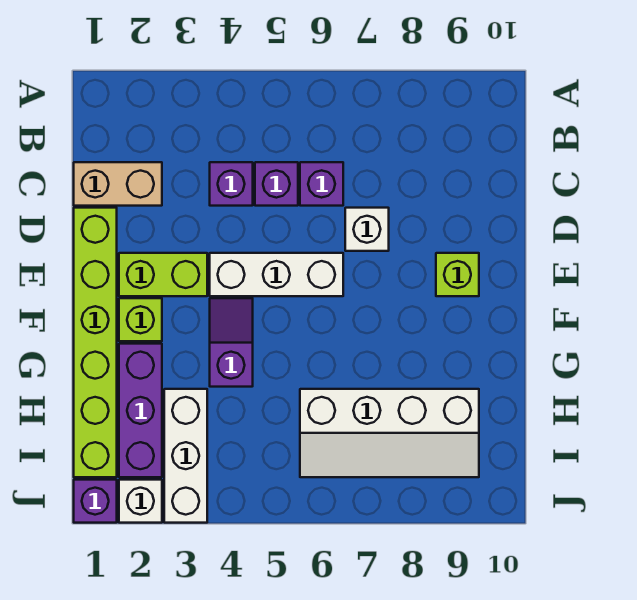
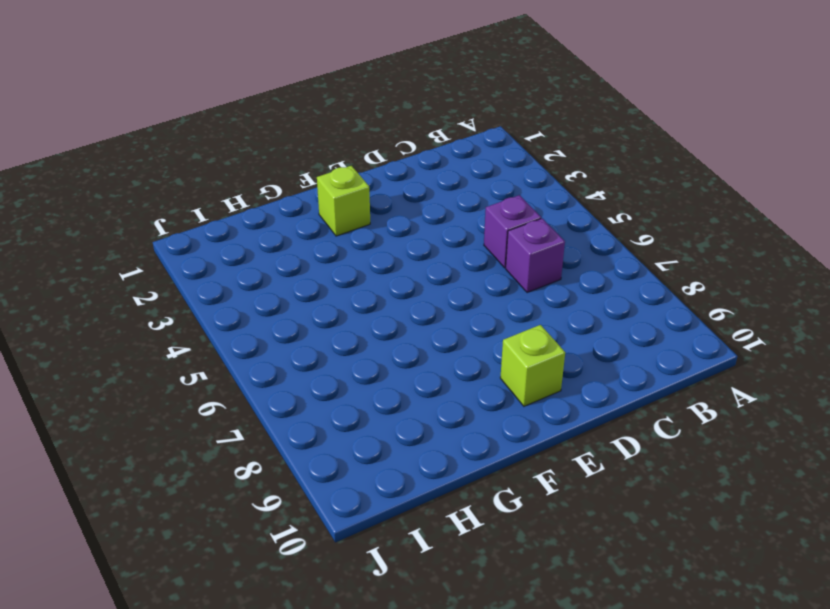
none -> tan 1x2 brick [74,162,162,206]
none -> purple 1x1 brick [210,162,253,206]
none -> lime 1x6 brick [74,208,117,477]

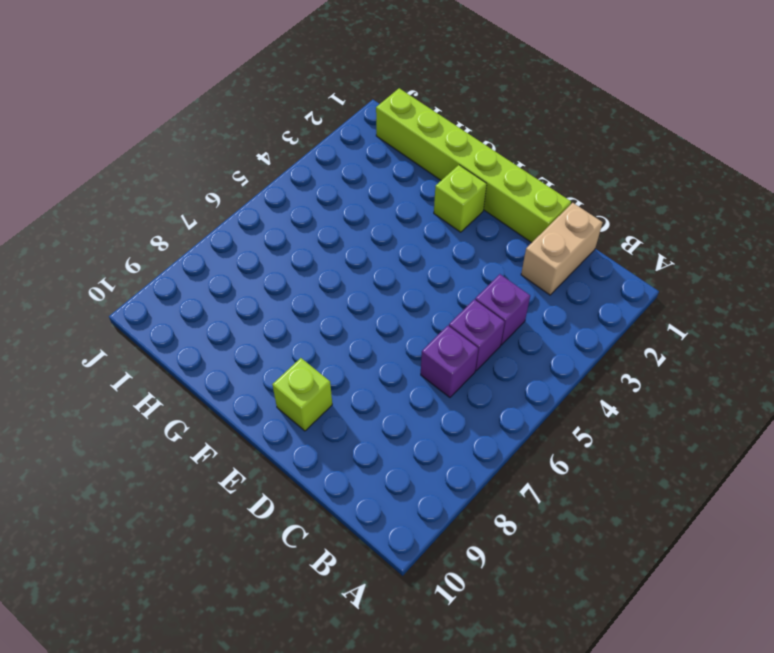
none -> white 1x1 brick [345,208,389,251]
none -> lime 1x2 brick [119,253,207,296]
none -> white 1x3 brick [210,253,343,296]

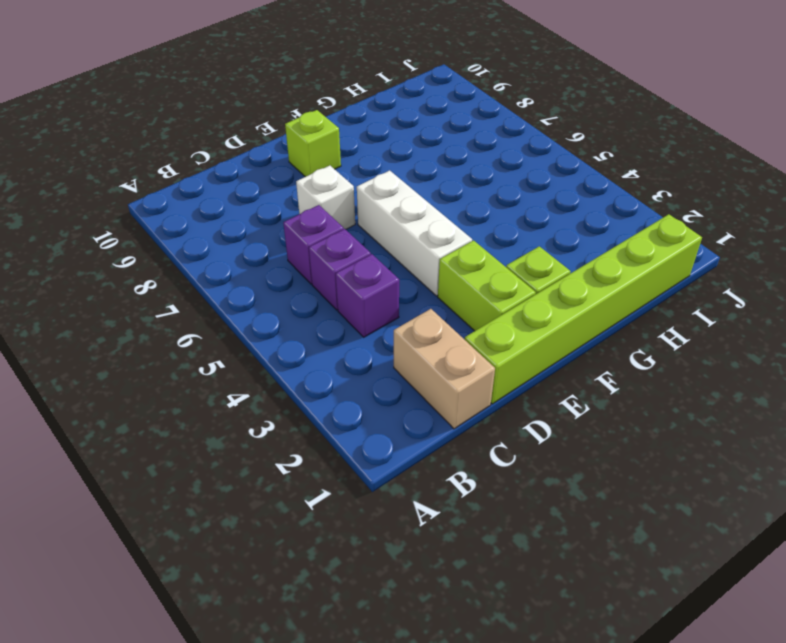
none -> purple 1x2 slope [210,298,253,387]
none -> purple 1x3 brick [119,344,162,477]
none -> white 1x3 brick [164,389,207,523]

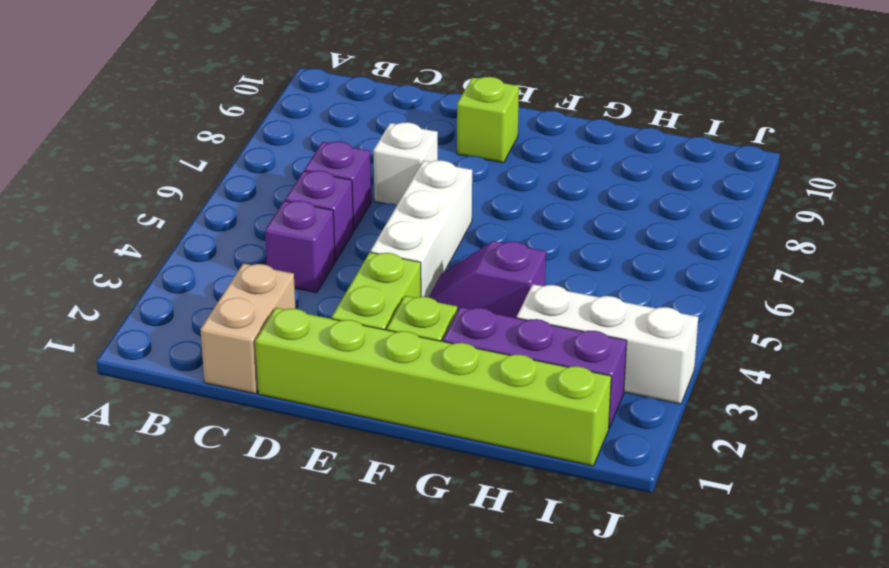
none -> white 2x4 slope [300,389,479,477]
none -> purple 1x1 brick [74,480,117,523]
none -> white 1x1 brick [119,480,162,523]

